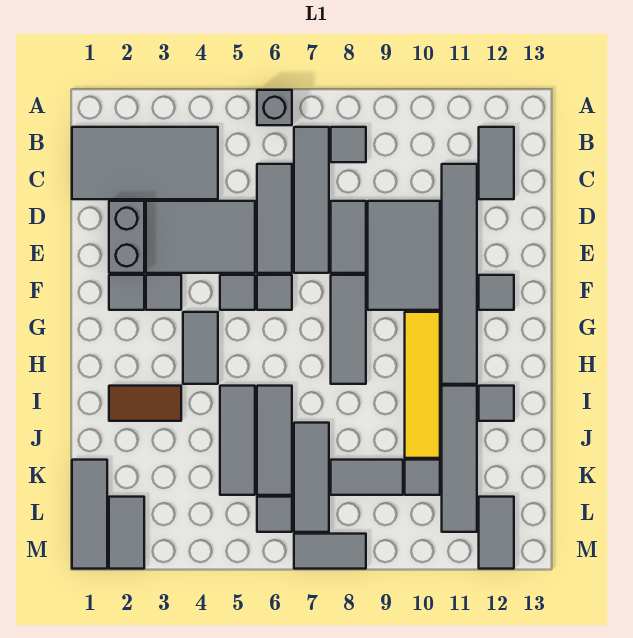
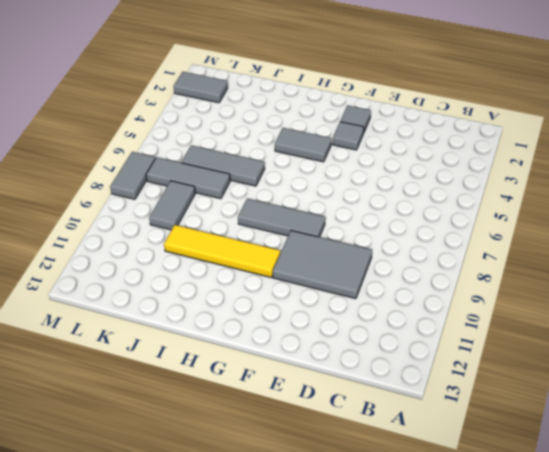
none -> grey 1x1 brick [257,90,292,125]
none -> grey 2x4 tile [72,127,218,199]
none -> grey 1x4 tile [294,127,329,273]
none -> grey 1x1 tile [331,127,366,162]

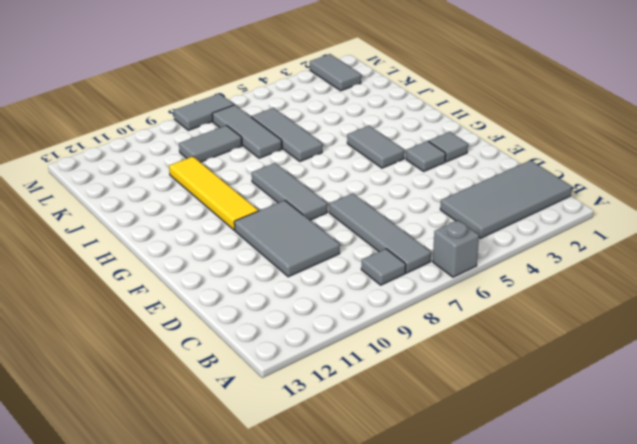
none -> grey 1x2 tile [479,127,514,199]
none -> grey 1x3 tile [257,164,292,273]
none -> grey 1x6 tile [442,164,477,384]
none -> grey 1x2 brick [109,201,144,273]

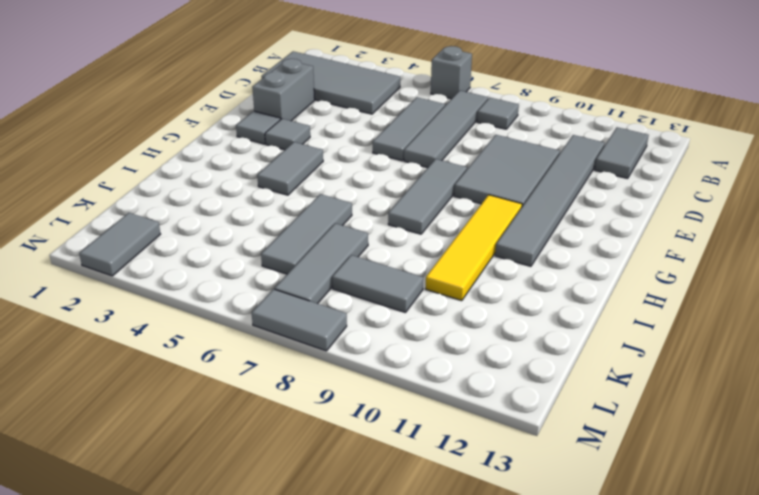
none -> grey 2x3 tile [146,201,255,273]
none -> grey 1x2 tile [331,201,366,273]
none -> grey 1x1 tile [220,275,255,310]
none -> grey 1x1 tile [257,275,292,310]

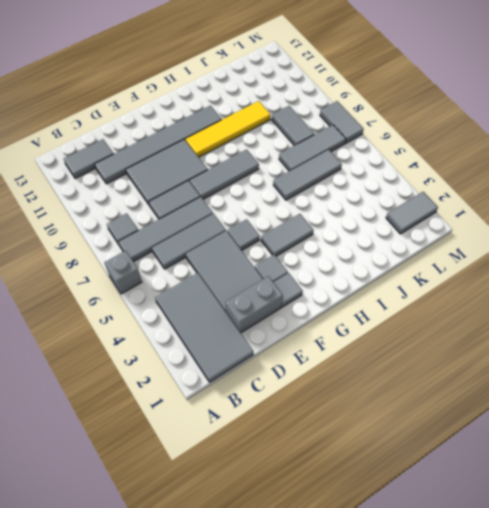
none -> grey 1x1 tile [257,275,292,310]
none -> grey 1x1 tile [479,275,514,310]
none -> brown 1x2 tile [109,386,181,421]
none -> grey 1x3 tile [220,386,255,495]

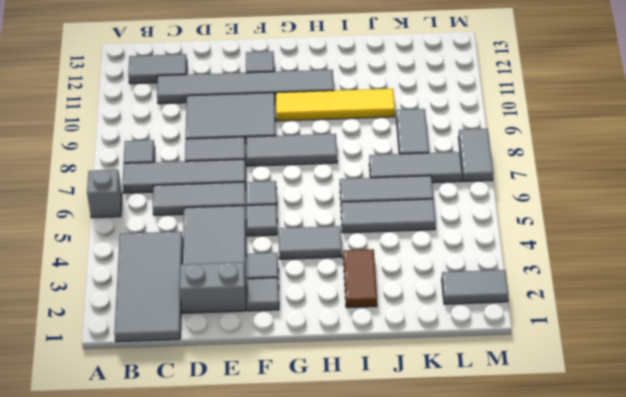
none -> grey 1x4 tile [442,386,477,532]
none -> grey 1x1 tile [479,386,514,421]
none -> grey 1x3 tile [72,460,107,569]
none -> grey 1x1 tile [405,460,440,495]

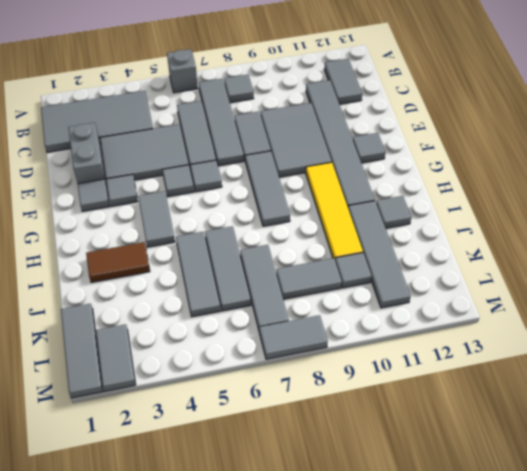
none -> grey 1x1 tile [257,497,292,532]
none -> grey 1x2 tile [479,497,514,569]

